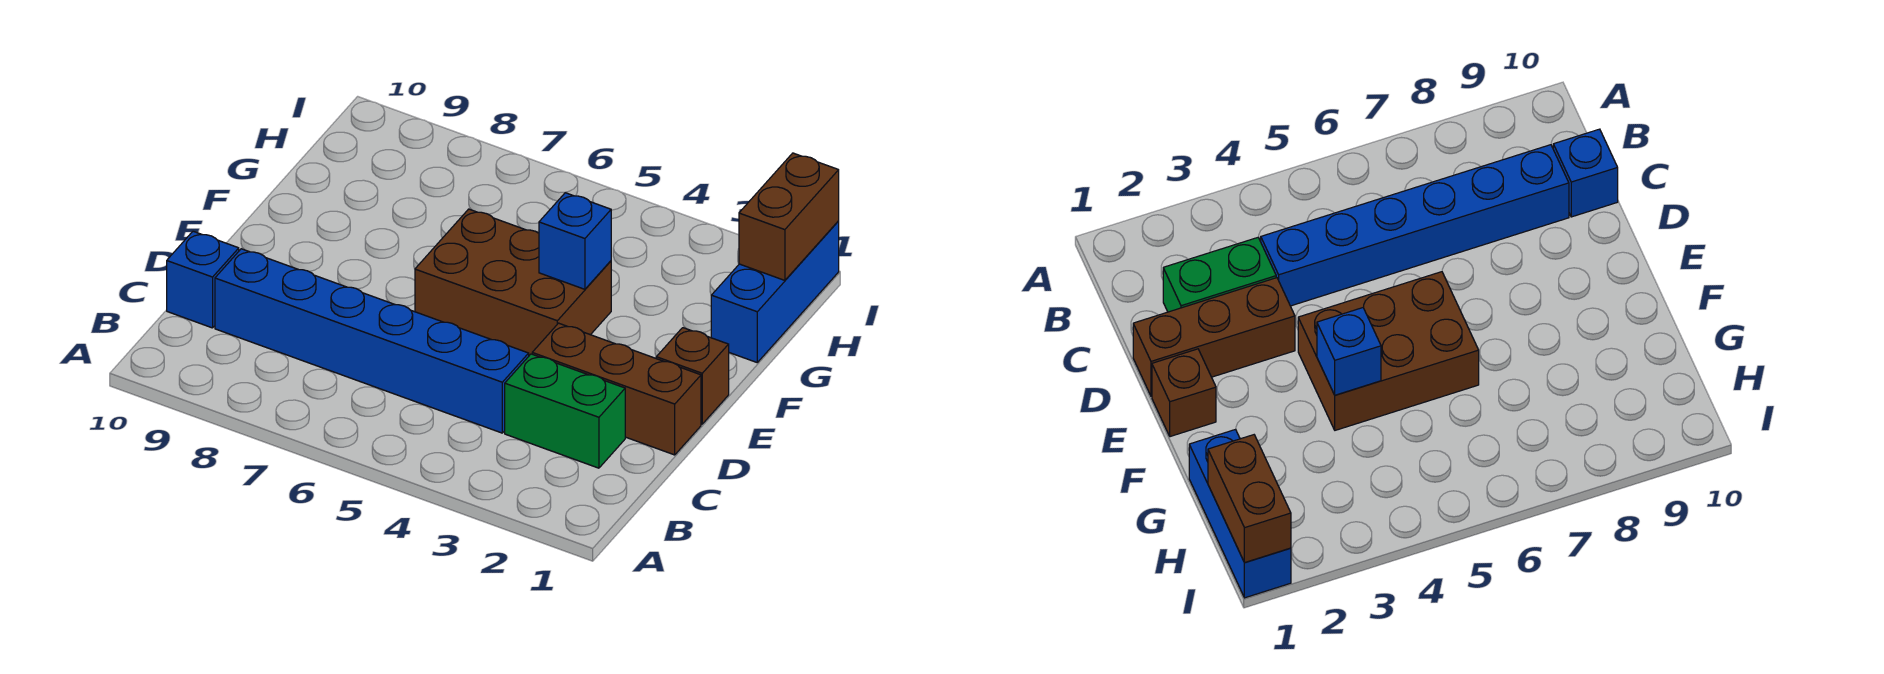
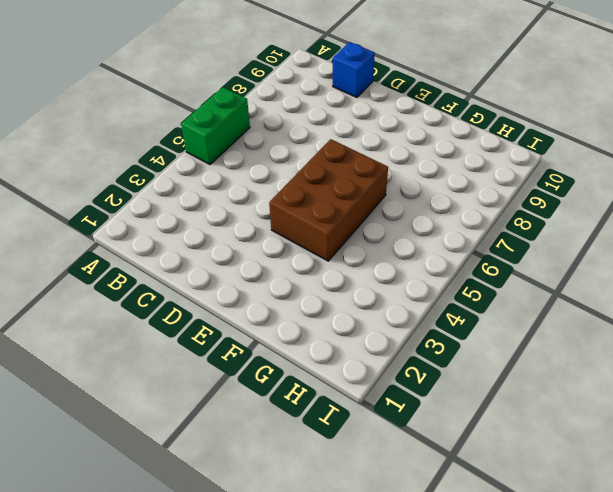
green 1x2 brick [181,87,250,164] -> green 1x2 brick moved to [505,354,625,468]
none -> blue 1x6 brick [215,249,529,433]
none -> brown 1x3 brick [532,323,701,455]

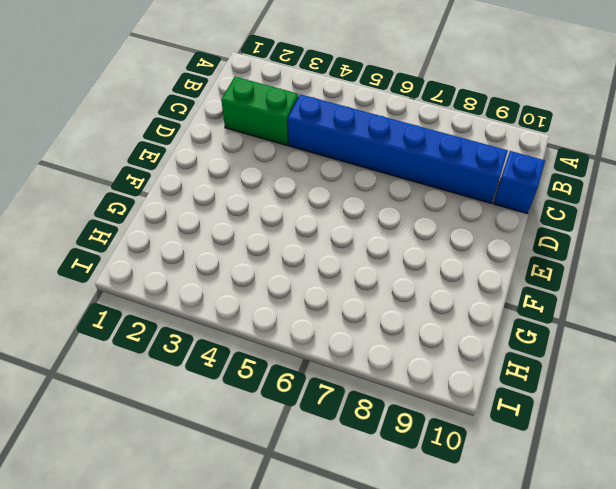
none -> brown 1x3 brick [532,323,701,455]
none -> brown 1x1 brick [656,328,729,424]

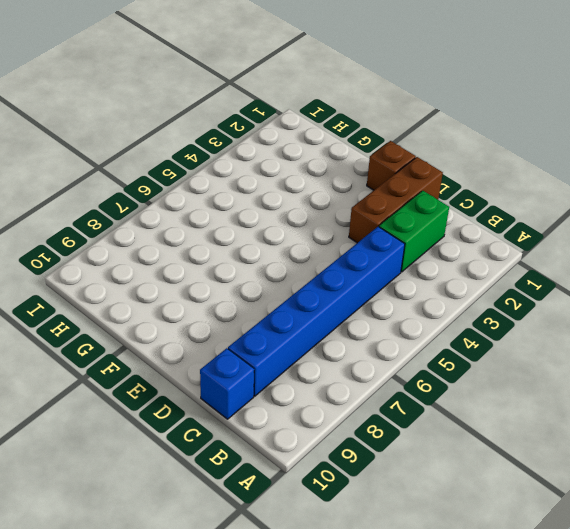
none -> brown 2x3 brick [415,209,611,355]
none -> blue 1x3 brick [711,221,839,362]

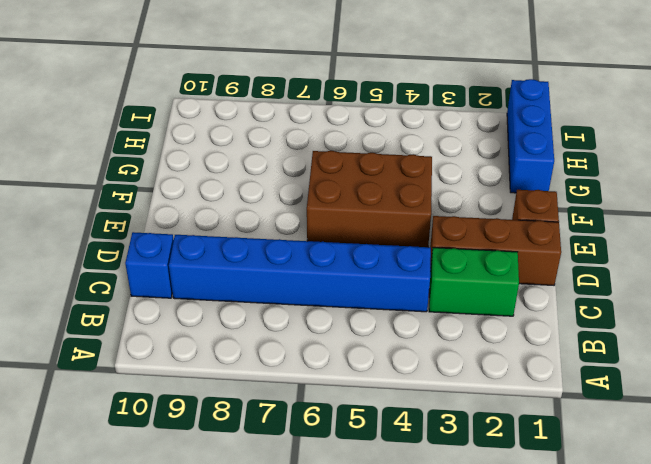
none -> blue 1x1 brick [539,193,611,289]
none -> brown 1x2 brick [739,153,839,280]

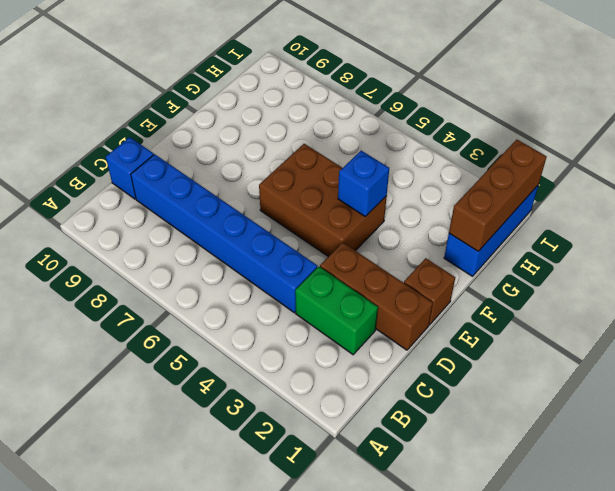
brown 1x3 brick [449,140,547,251] -> brown 1x2 brick [739,153,839,280]

